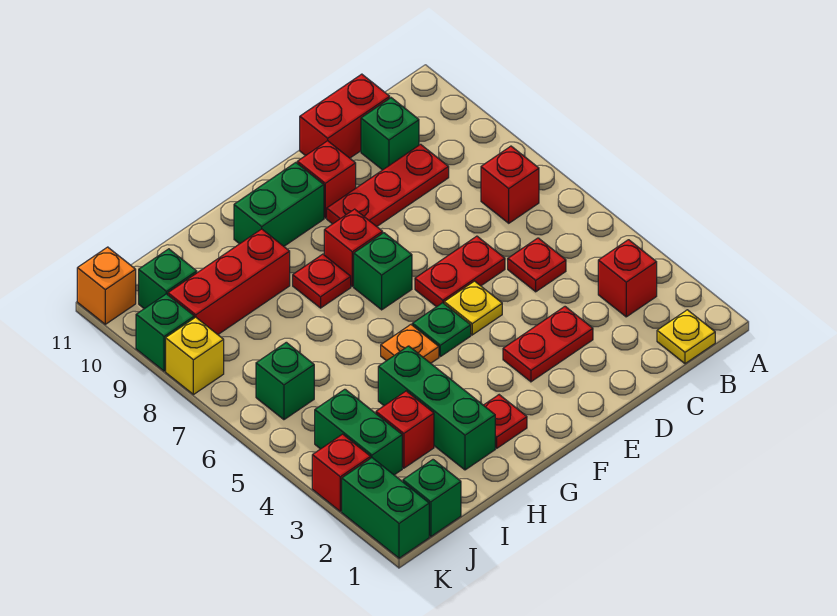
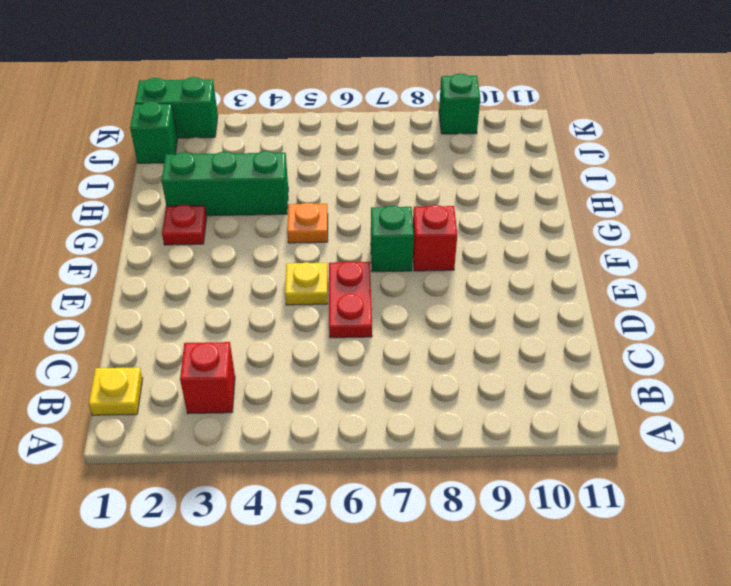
none -> red 1x1 brick [481,146,539,223]
none -> red 1x1 plate [508,238,566,292]
none -> red 1x3 plate [327,144,449,226]
none -> green 1x1 brick [361,98,419,170]

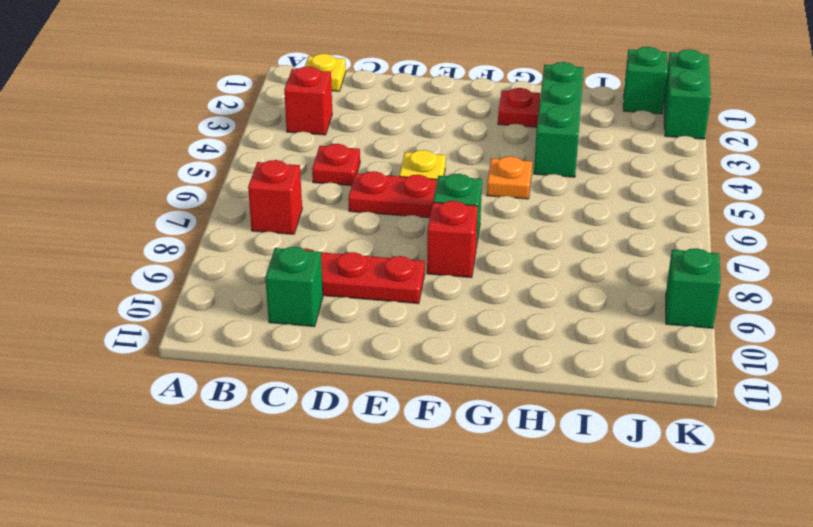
none -> red 1x2 brick [300,74,390,158]
none -> red 1x2 plate [503,307,593,382]
none -> red 1x1 brick [297,141,356,218]
none -> green 1x1 plate [412,303,471,357]

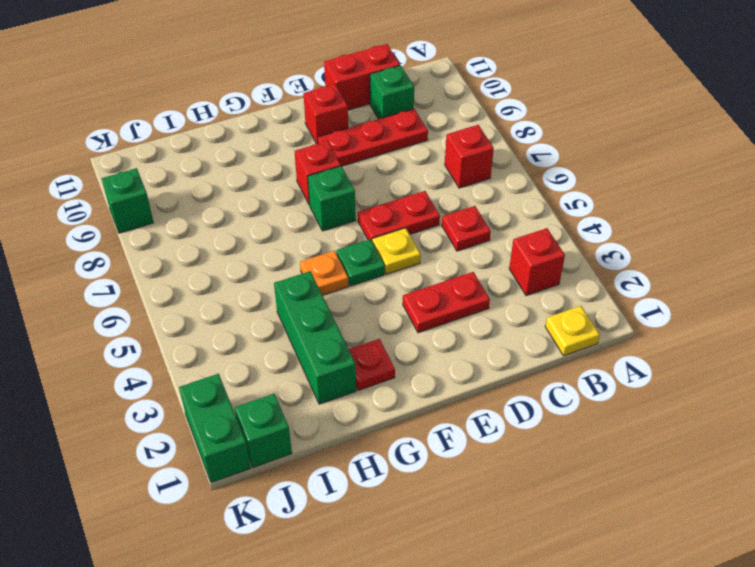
none -> green 1x2 brick [234,163,324,246]
none -> red 1x1 plate [293,254,351,308]
none -> red 1x3 brick [168,229,290,334]
none -> red 1x1 brick [376,391,434,468]

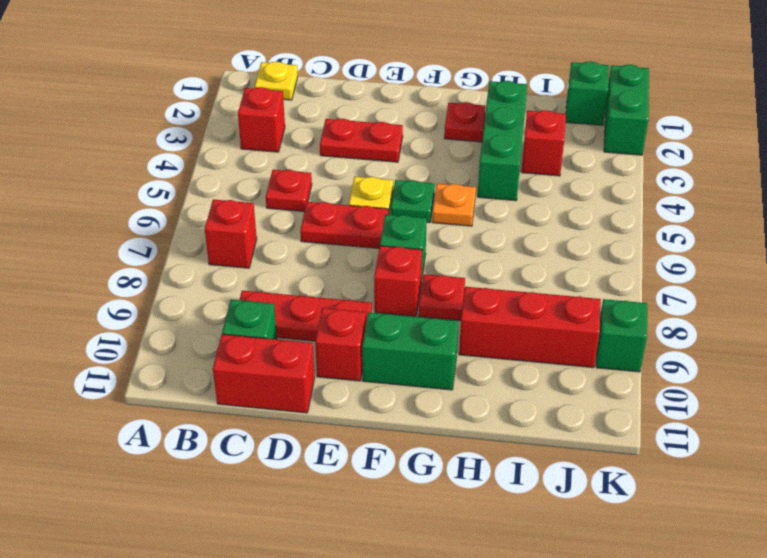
none -> green 1x2 brick [315,389,402,475]
none -> green 1x1 brick [256,342,314,420]
none -> green 1x1 brick [139,249,197,309]
none -> red 1x1 brick [312,434,371,511]

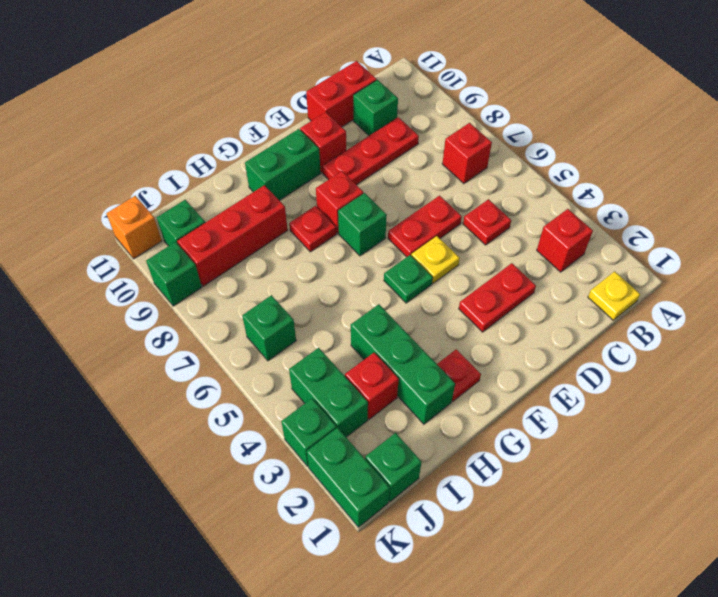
green 1x1 brick [281,399,336,466] -> red 1x1 brick [312,434,371,511]
none -> orange 1x1 plate [381,325,439,363]
none -> yellow 1x1 brick [166,317,224,395]

